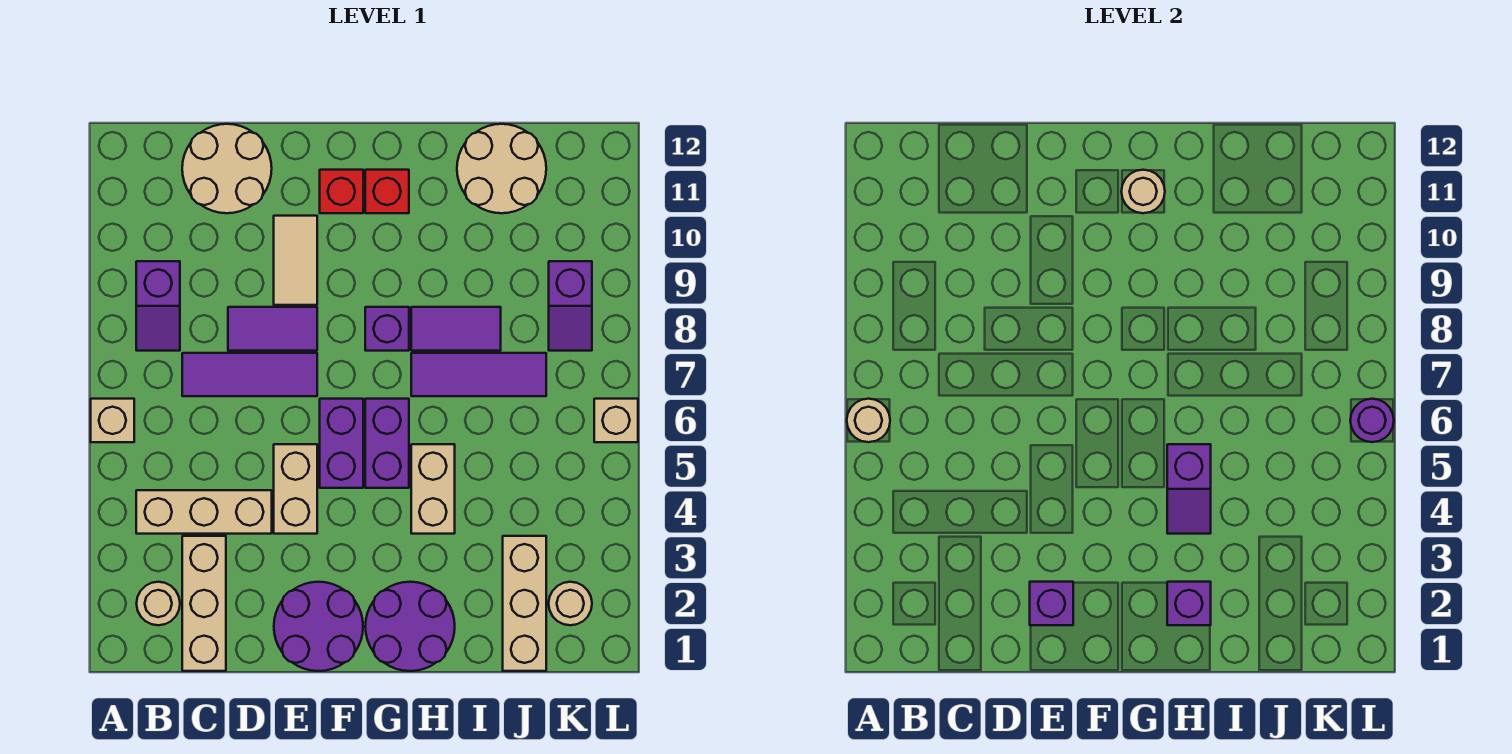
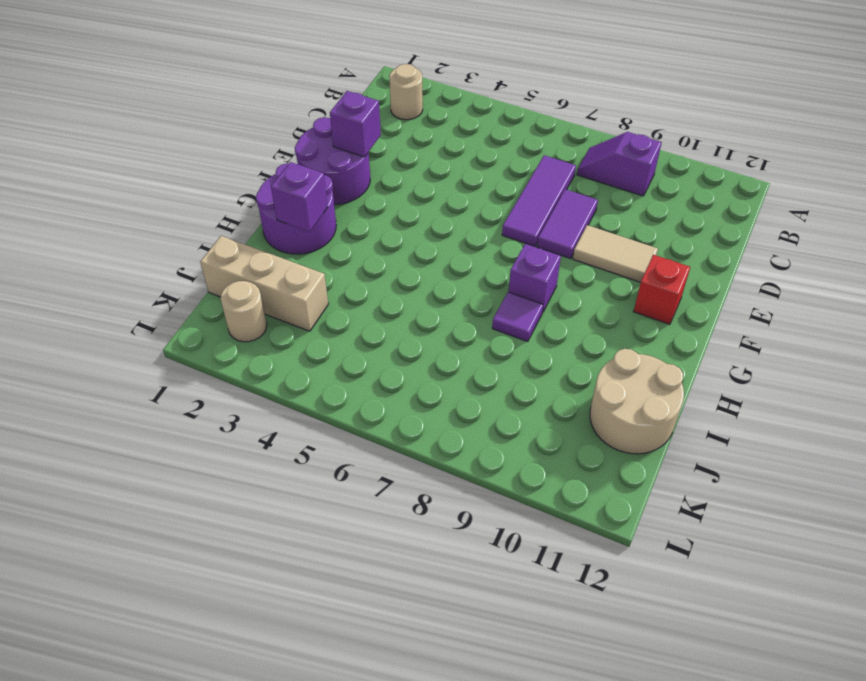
purple 1x1 tile [492,292,543,342] -> purple 1x2 tile [411,307,501,351]
none -> tan 1x1 brick [91,399,134,442]
none -> tan 1x3 brick [136,490,272,534]
none -> tan 1x3 brick [182,536,226,671]
none -> tan 2x2 round brick [182,124,272,213]

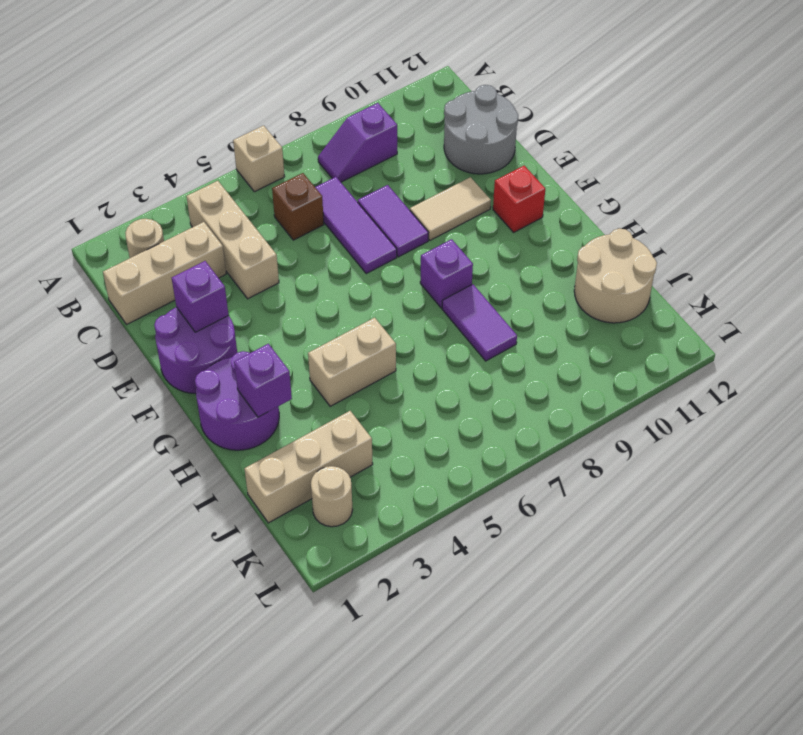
brown 1x1 brick [272,173,324,240] -> none
grey 2x2 round brick [444,85,519,174] -> tan 2x2 round brick [182,124,272,213]
none -> tan 1x2 brick [274,444,317,534]
none -> purple 1x2 brick [320,399,363,488]
none -> purple 1x2 brick [365,399,409,488]
none -> red 1x1 brick [365,170,409,213]

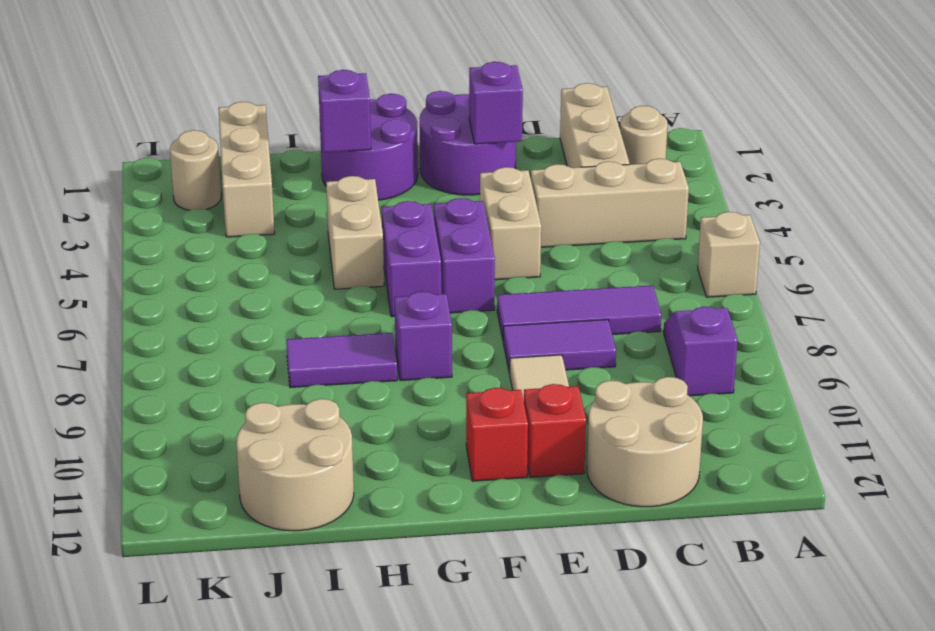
red 1x1 brick [524,384,586,477] -> red 1x1 brick moved to [365,170,409,213]
none -> purple 1x3 tile [411,353,546,396]
none -> purple 1x2 slope [549,261,592,351]
none -> tan 1x1 brick [594,399,638,442]
none -> tan 1x1 round brick [847,399,890,442]

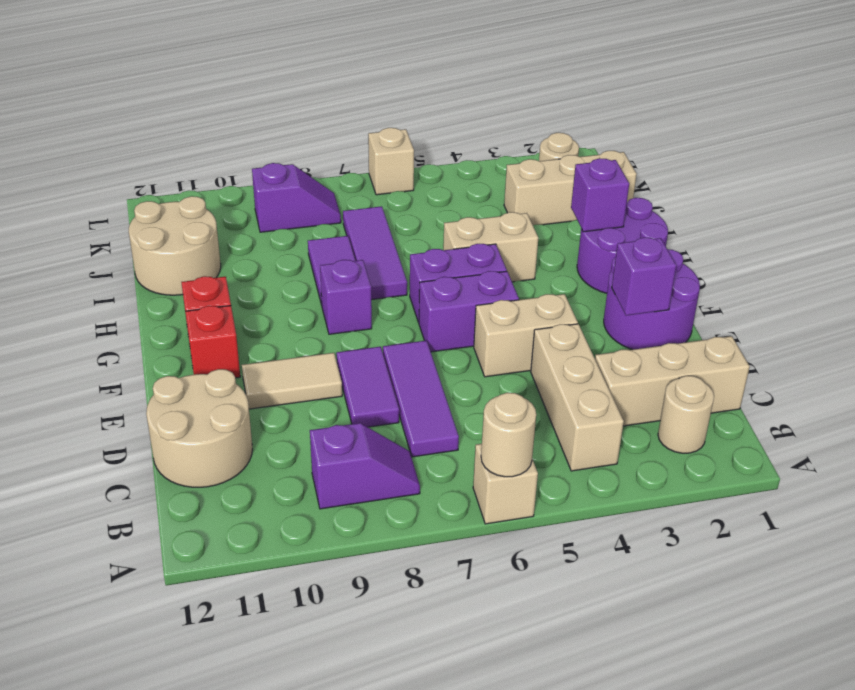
none -> tan 1x1 round brick [1121,170,1165,213]
none -> purple 1x2 slope [1167,444,1211,534]
none -> purple 1x1 round brick [1350,399,1394,442]

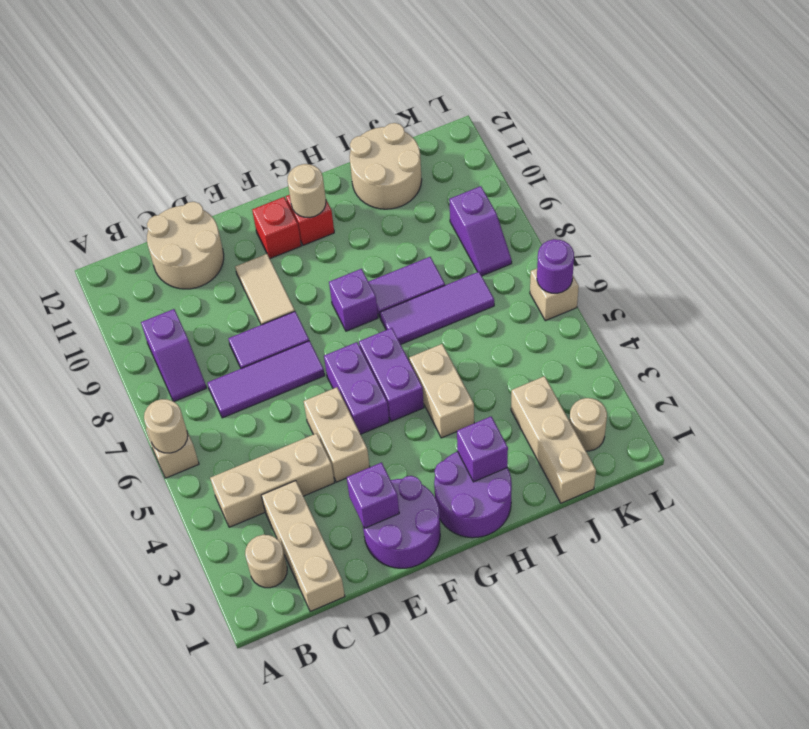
none -> purple 1x2 slope [1167,444,1211,534]

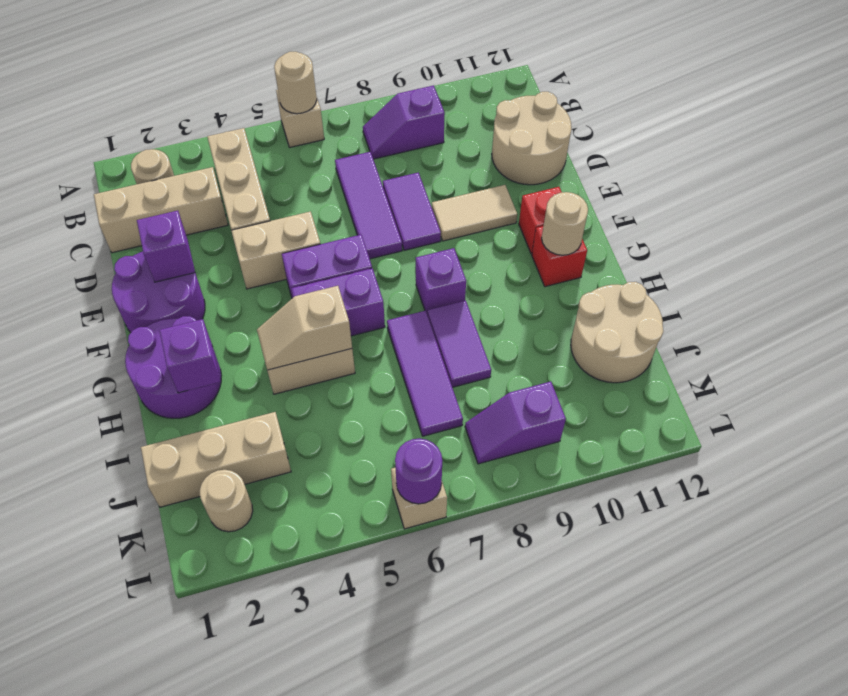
tan 1x2 slope [257,286,352,370] -> purple 1x2 slope [1167,444,1211,534]

